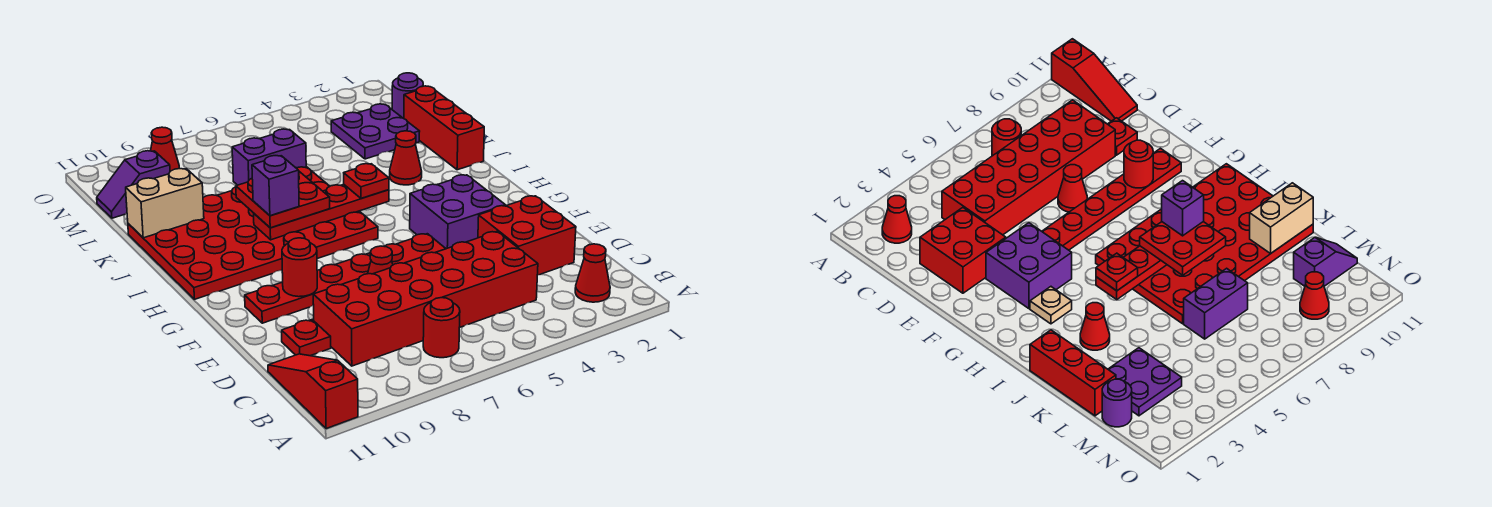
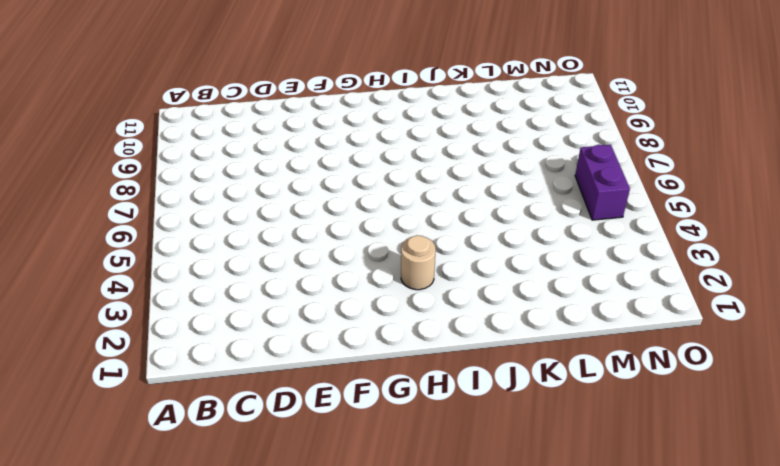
tan 1x1 round brick [401,235,436,290] -> tan 1x1 plate [1030,287,1072,324]
purple 1x2 brick [575,145,630,220] -> purple 1x2 brick moved to [232,129,306,185]
none -> red 1x3 slope [268,354,358,429]
none -> red 1x1 cone [575,244,610,302]
none -> red 1x1 round brick [423,298,460,358]

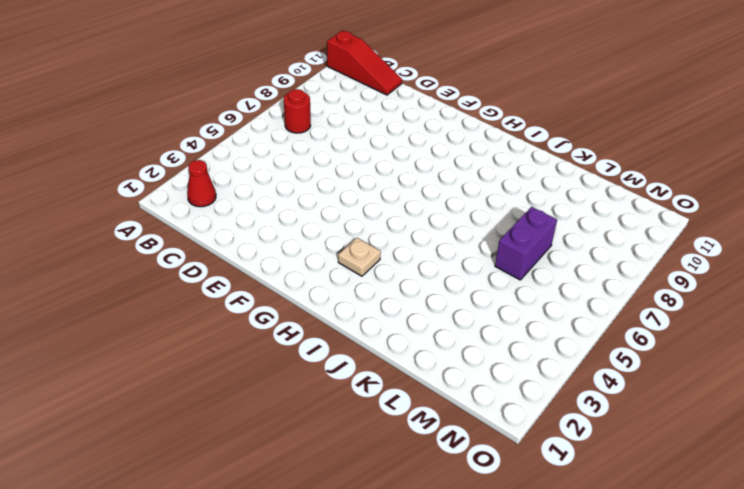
none -> red 2x6 brick [313,232,538,366]
none -> red 2x2 brick [478,196,576,275]
none -> red 1x1 plate [282,320,331,356]

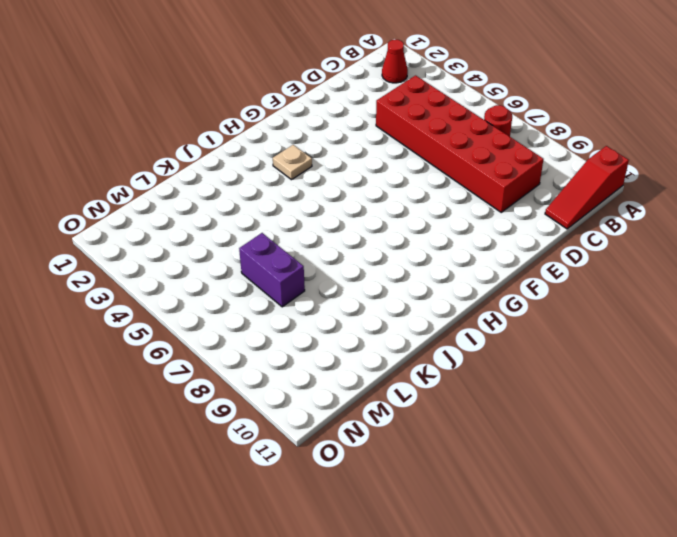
none -> red 2x2 brick [478,196,576,275]
none -> red 1x1 plate [282,320,331,356]
none -> red 1x1 cone [368,246,393,274]

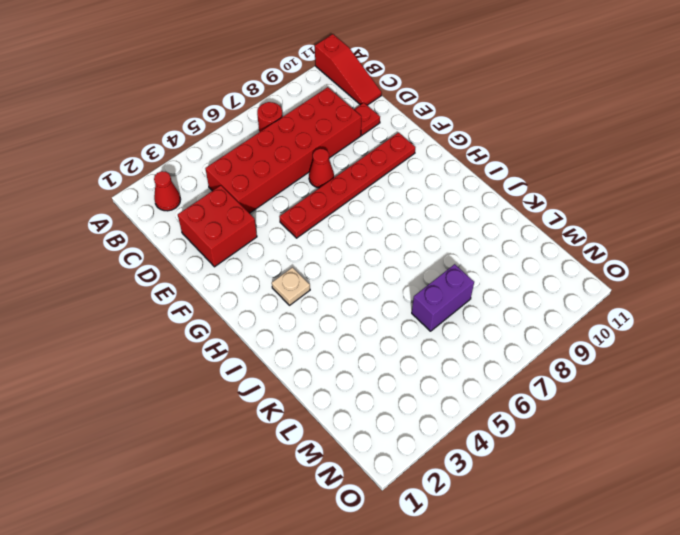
none -> purple 2x2 brick [410,175,505,249]
none -> red 4x6 plate [128,167,378,299]
none -> red 1x3 brick [404,86,484,170]

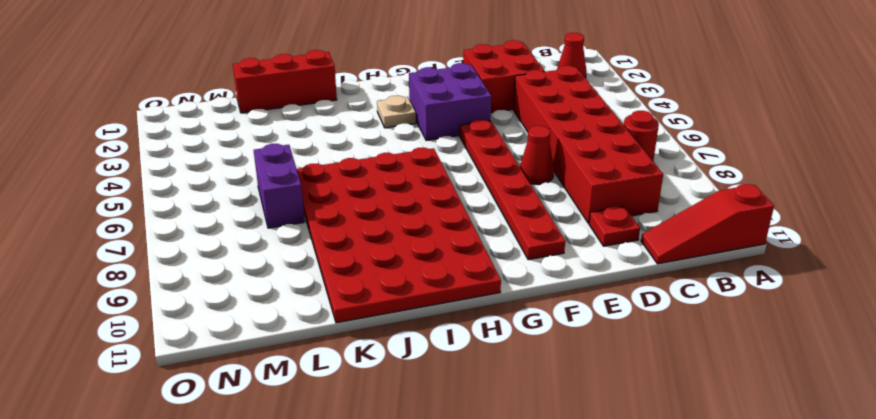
none -> red 1x1 cone [390,131,422,185]
none -> purple 2x2 plate [331,104,420,159]
none -> purple 1x1 round brick [392,73,423,119]

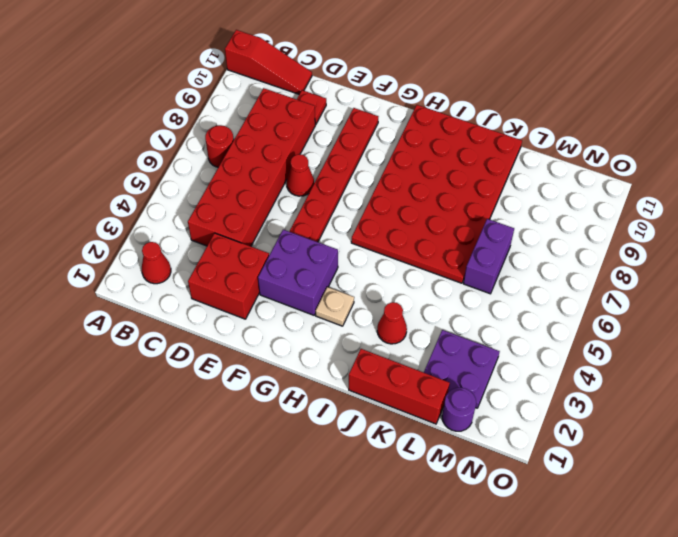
none -> purple 1x2 slope [97,151,170,218]
none -> red 1x1 cone [151,127,179,171]
none -> red 1x1 round brick [282,238,317,297]

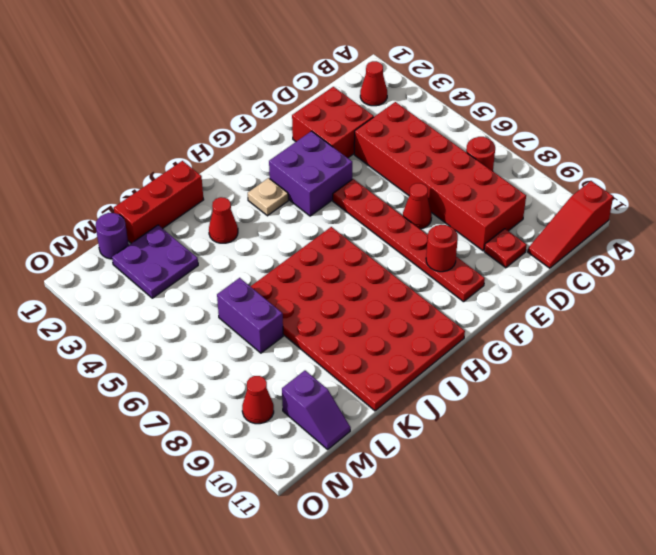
none -> red 1x4 plate [254,184,389,240]
none -> tan 1x2 brick [126,169,204,238]
none -> red 1x1 plate [344,164,389,198]

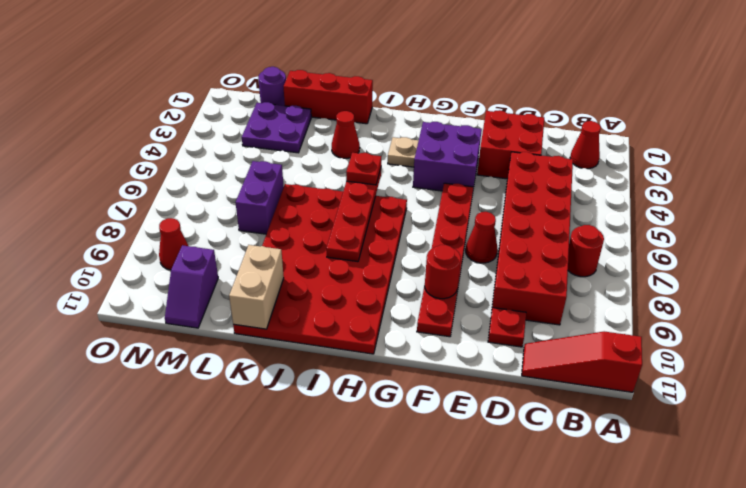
none -> red 2x2 plate [236,172,330,228]
none -> purple 1x1 brick [252,156,299,216]

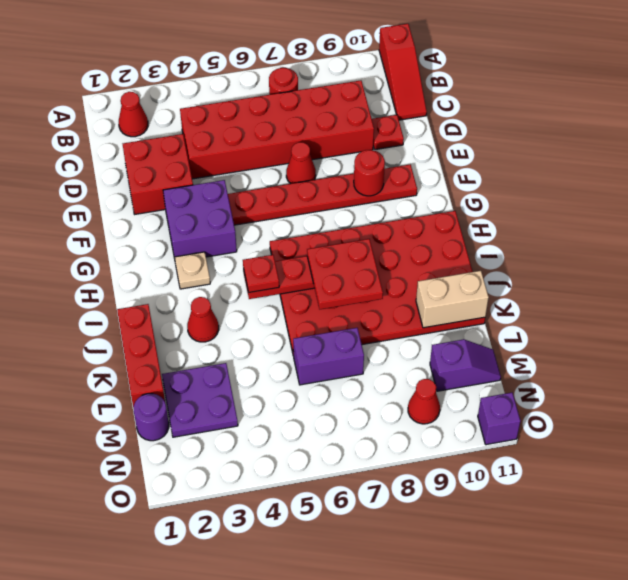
purple 1x1 brick [478,393,521,445] -> purple 1x1 brick moved to [252,156,299,216]

